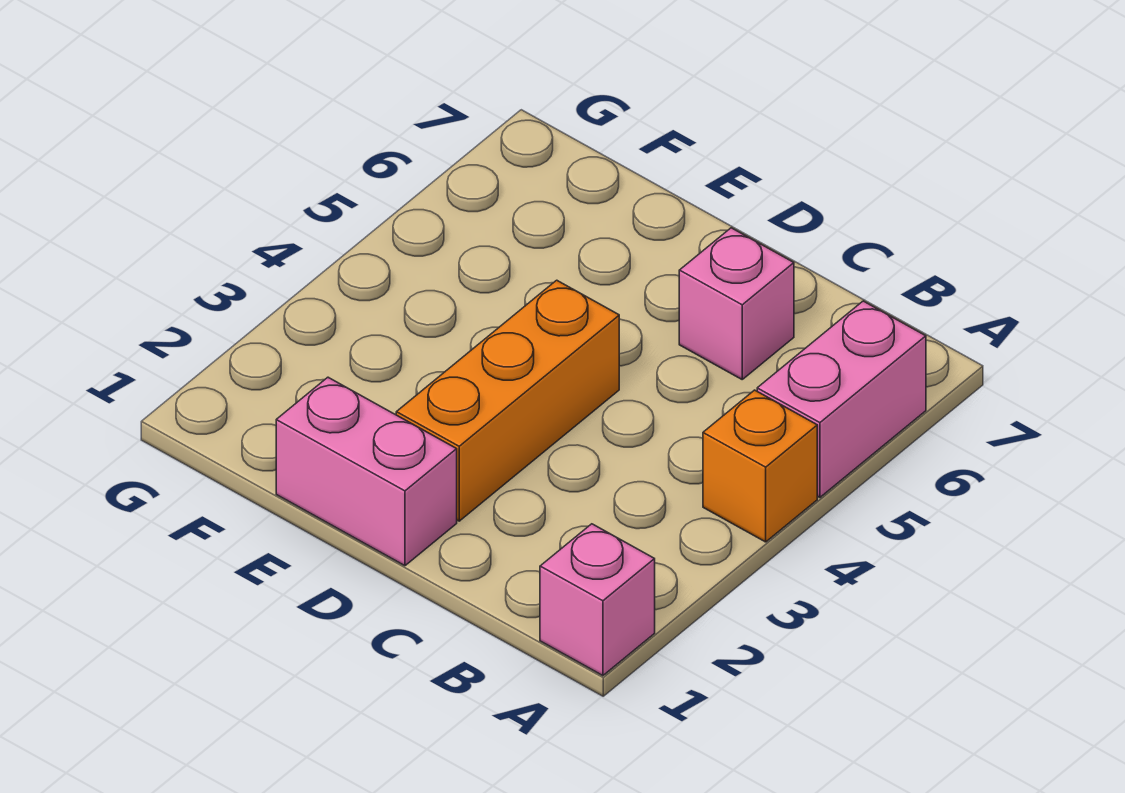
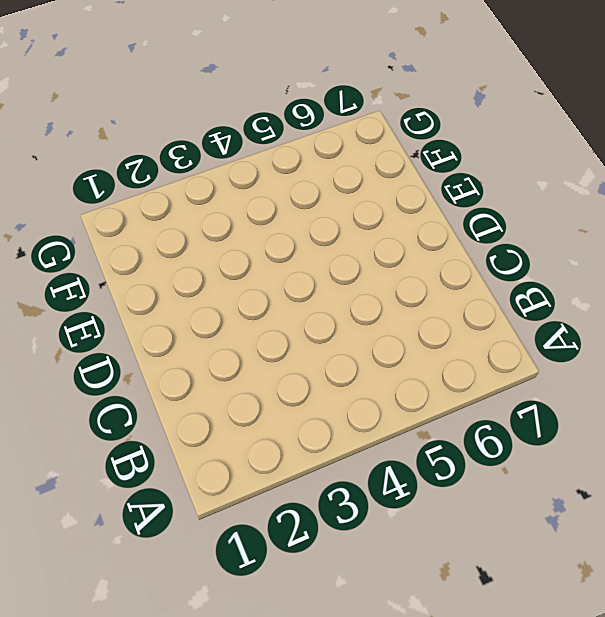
none -> pink 1x1 brick [540,524,655,676]
none -> orange 1x1 brick [703,390,817,542]

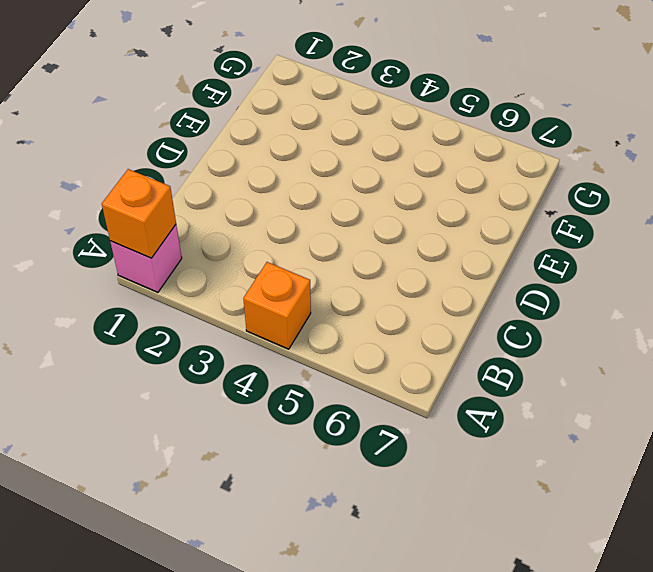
orange 1x1 brick [102,169,176,258] -> none
none -> pink 1x2 brick [757,301,926,497]
none -> pink 1x1 brick [679,228,794,379]

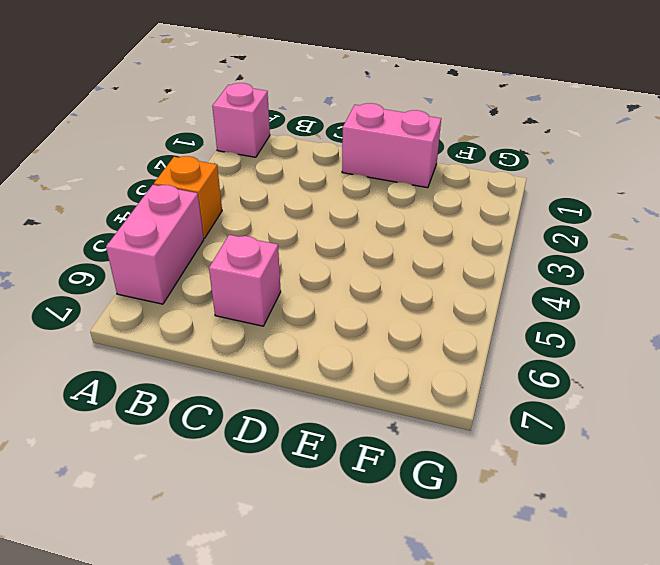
none -> orange 1x3 brick [396,280,619,521]

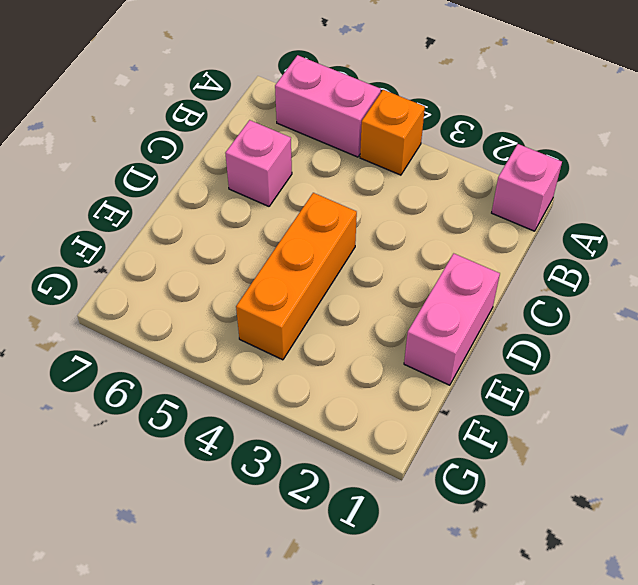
orange 1x3 brick [236,193,357,360] -> orange 1x3 brick turned to [396,280,619,521]

